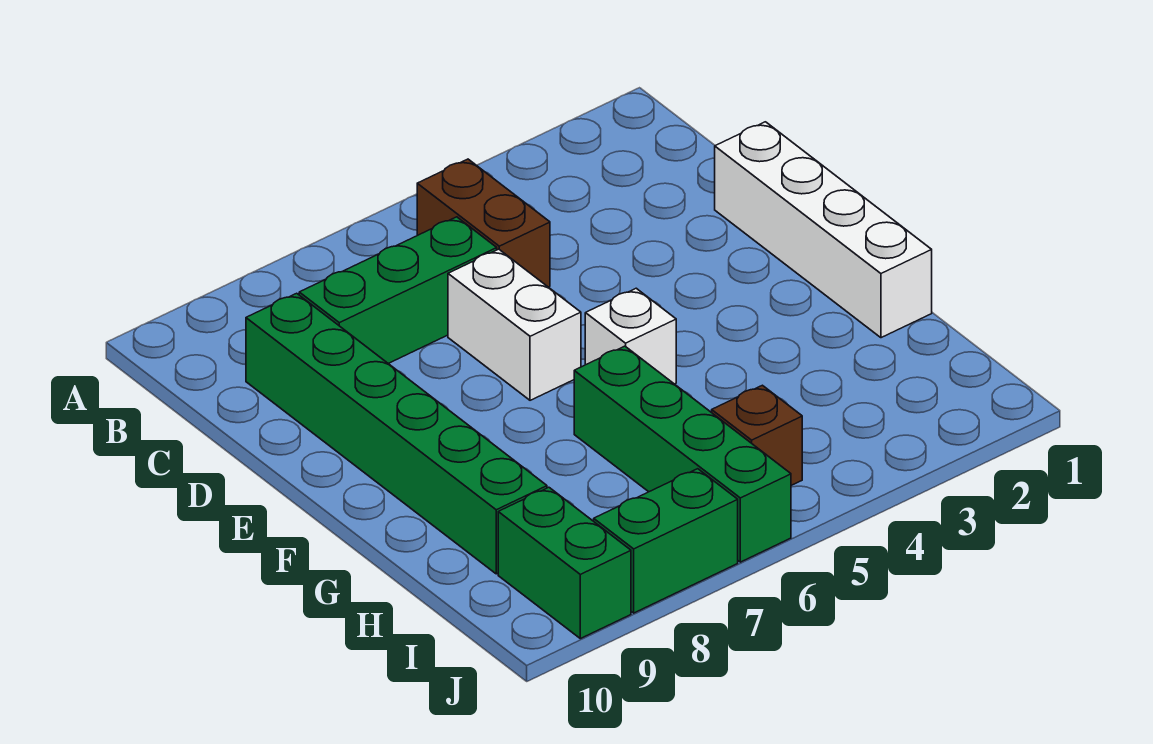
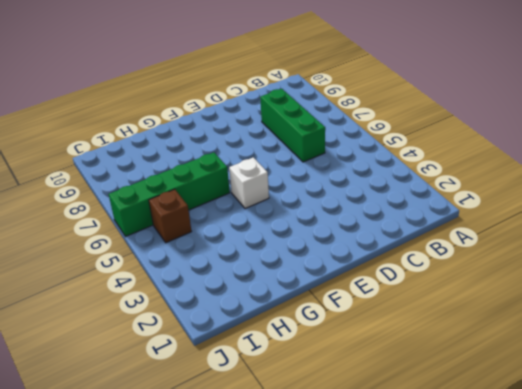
none -> brown 1x2 brick [417,159,550,287]
none -> green 1x6 brick [246,293,547,574]

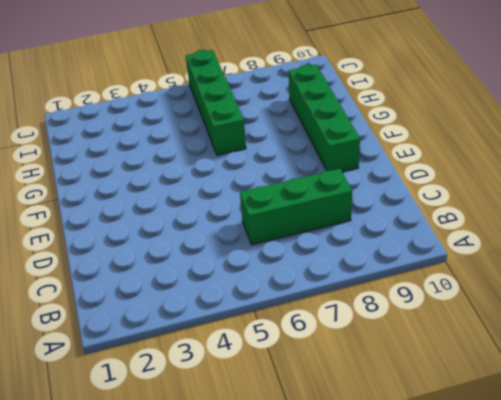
green 1x4 brick [289,65,360,172] -> green 1x6 brick [246,293,547,574]
none -> brown 1x2 brick [417,159,550,287]
none -> white 1x4 brick [715,122,932,338]

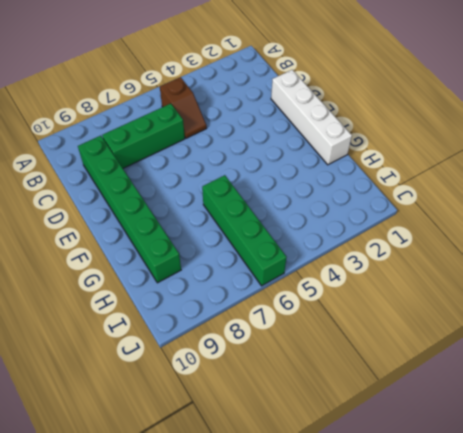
brown 1x2 slope [160,77,207,138] -> brown 1x2 brick [417,159,550,287]
none -> white 1x2 brick [448,249,581,400]
none -> white 1x1 brick [585,288,676,384]

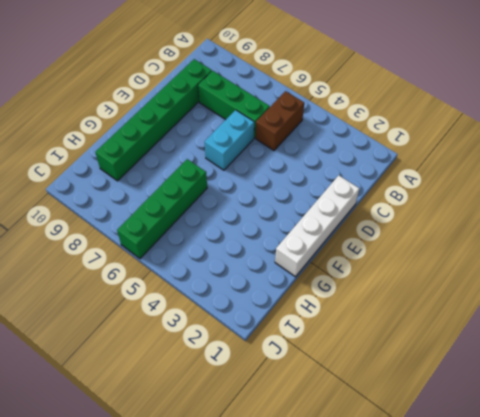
cyan 1x2 brick [205,110,254,170] -> white 1x2 brick [448,249,581,400]
none -> white 1x1 brick [585,288,676,384]
none -> brown 1x1 brick [712,385,802,485]

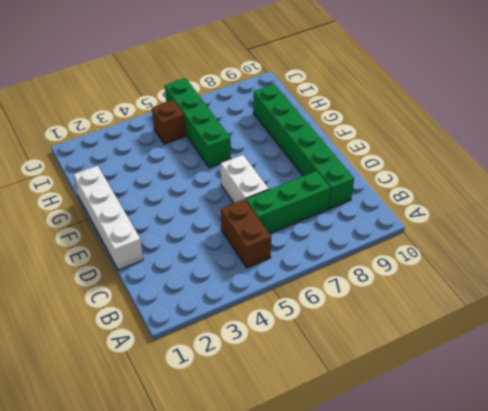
none -> white 1x1 brick [585,288,676,384]
none -> green 1x2 brick [498,487,631,639]

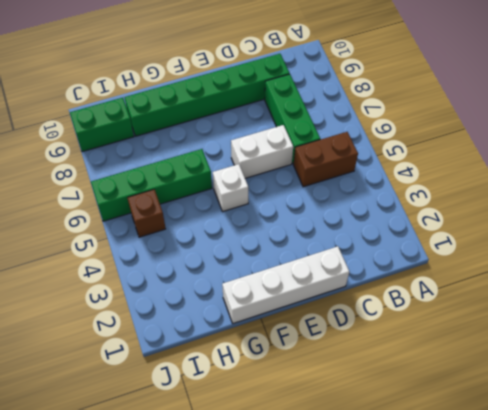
none -> green 1x2 brick [594,469,738,613]

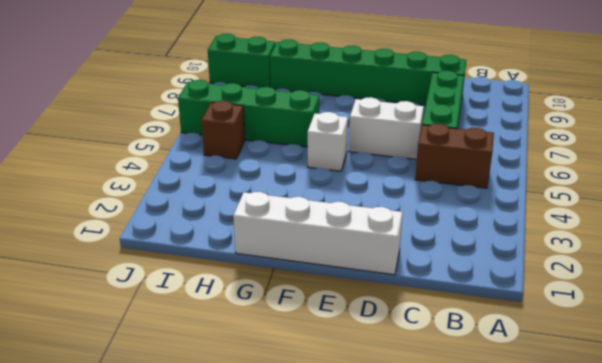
none -> green 1x2 brick [594,469,738,613]

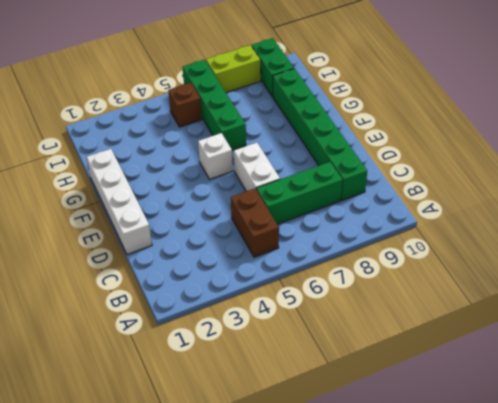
lime 1x2 brick [206,45,261,93] -> green 1x2 brick [594,469,738,613]

